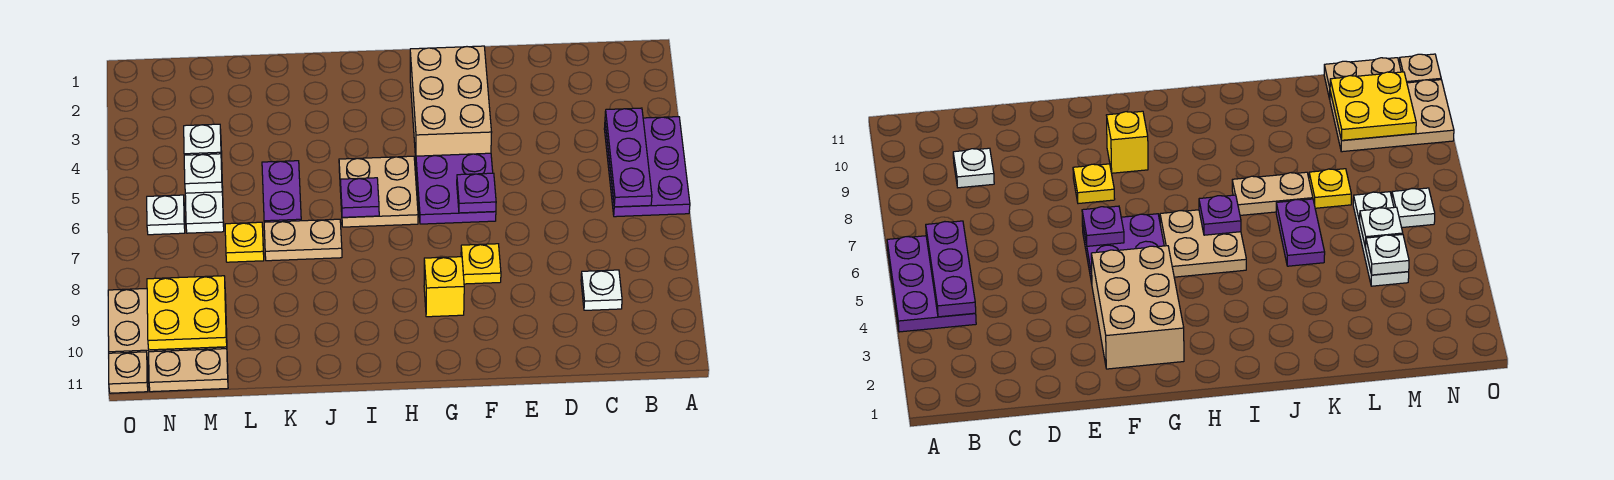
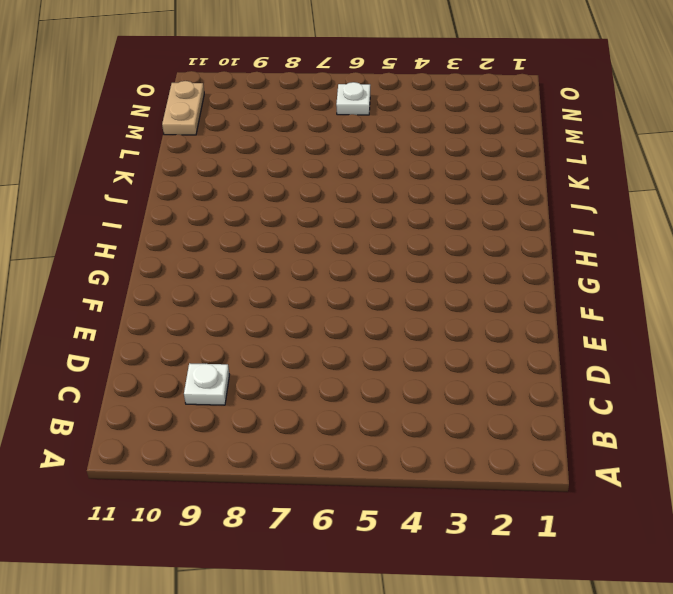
none -> purple 2x3 plate [604,117,690,217]
none -> tan 2x3 brick [410,46,492,158]
none -> purple 2x2 plate [416,153,496,224]

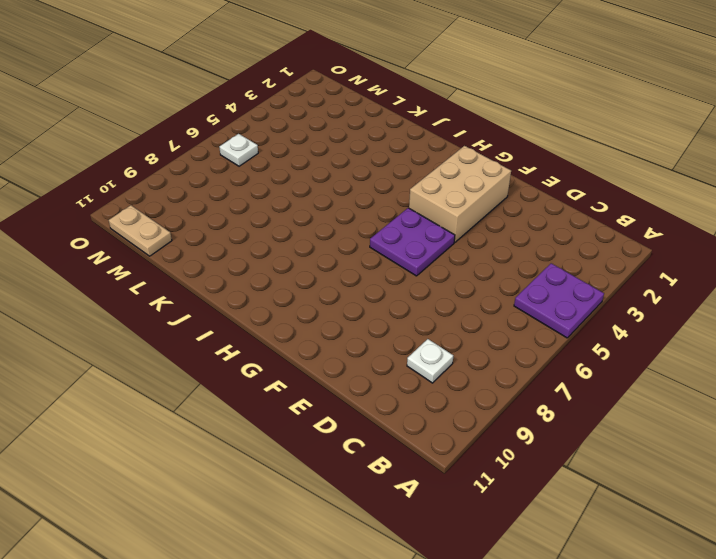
purple 2x2 plate [514,263,604,338] -> purple 2x3 plate [604,117,690,217]
none -> yellow 1x1 plate [461,244,501,284]
none -> yellow 1x1 brick [424,257,464,317]
none -> tan 2x2 plate [339,156,418,227]

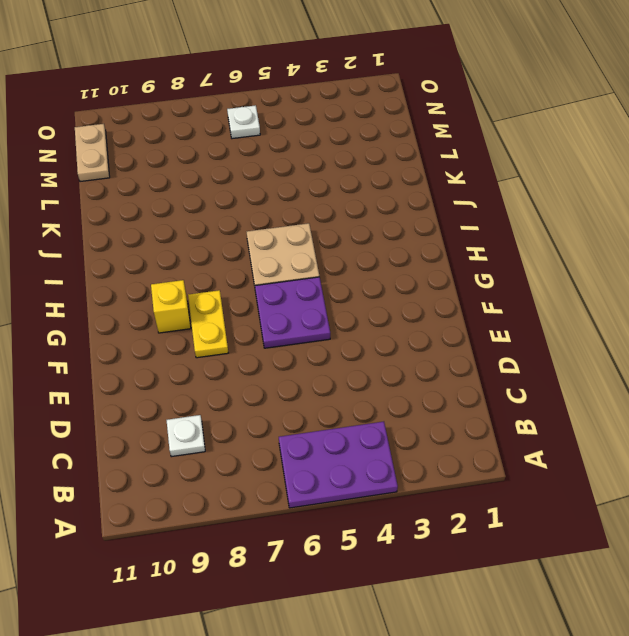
yellow 1x2 plate [188,290,228,358] -> yellow 1x1 plate [461,244,501,284]
none -> tan 2x3 brick [410,46,492,158]
none -> tan 1x2 plate [264,219,342,261]
none -> purple 1x2 plate [262,161,301,222]

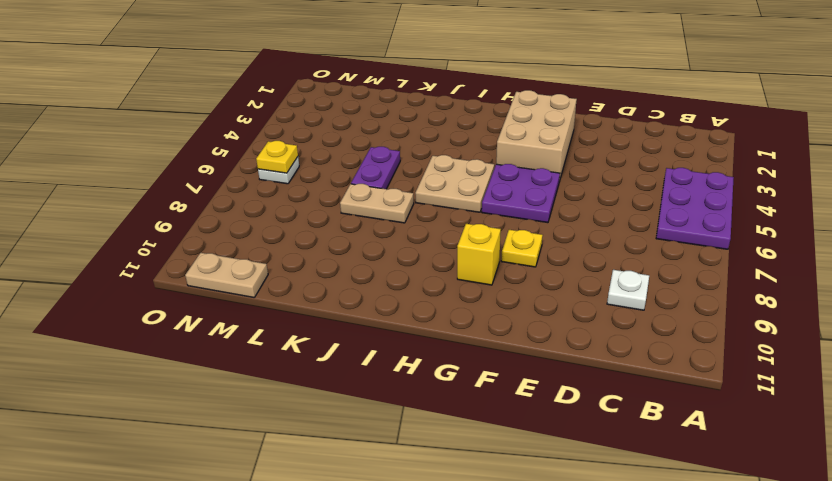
yellow 1x1 plate [256,141,298,173] -> yellow 1x1 plate moved to [225,222,264,262]
none -> white 1x3 plate [185,151,224,233]
none -> tan 2x3 plate [108,289,227,360]
none -> tan 1x1 plate [109,352,148,393]

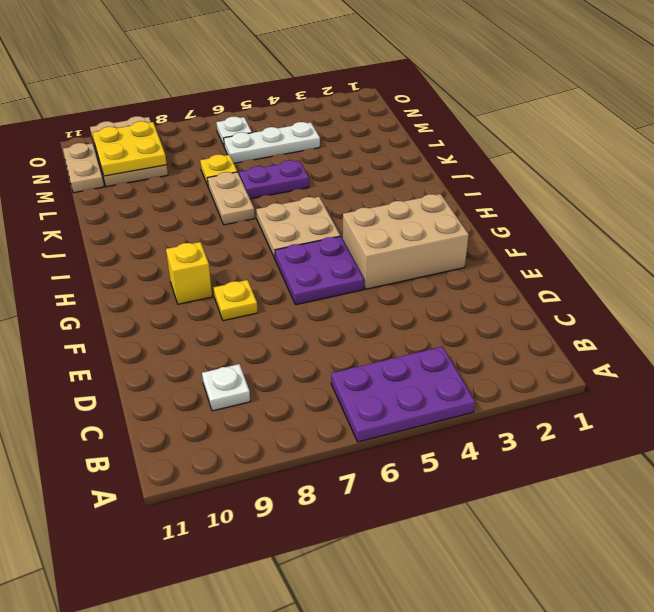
none -> tan 1x1 plate [109,352,148,393]
none -> purple 1x3 plate [605,108,652,207]
none -> purple 1x1 plate [457,173,496,213]

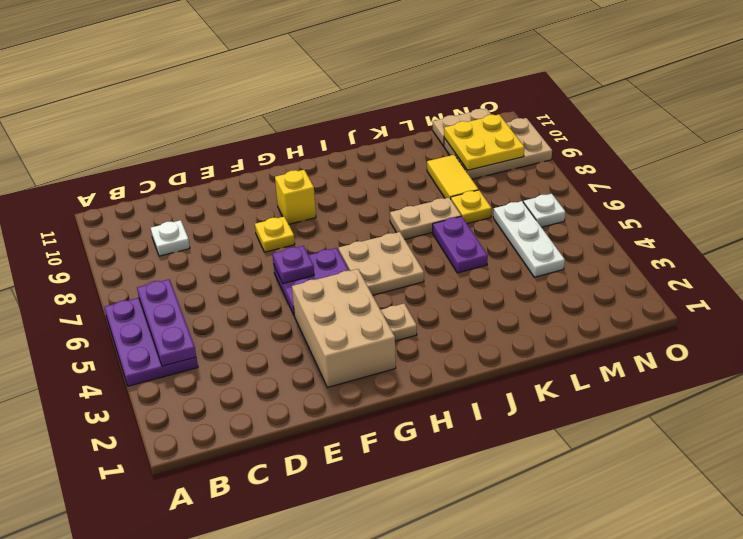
tan 1x1 plate [381,304,417,341] -> tan 1x1 plate moved to [109,352,148,393]
yellow 1x2 tile [427,155,479,199] -> none
none -> purple 1x1 plate [340,178,379,217]
none -> white 1x1 plate [184,124,222,162]
none -> white 1x1 plate [184,154,222,193]

